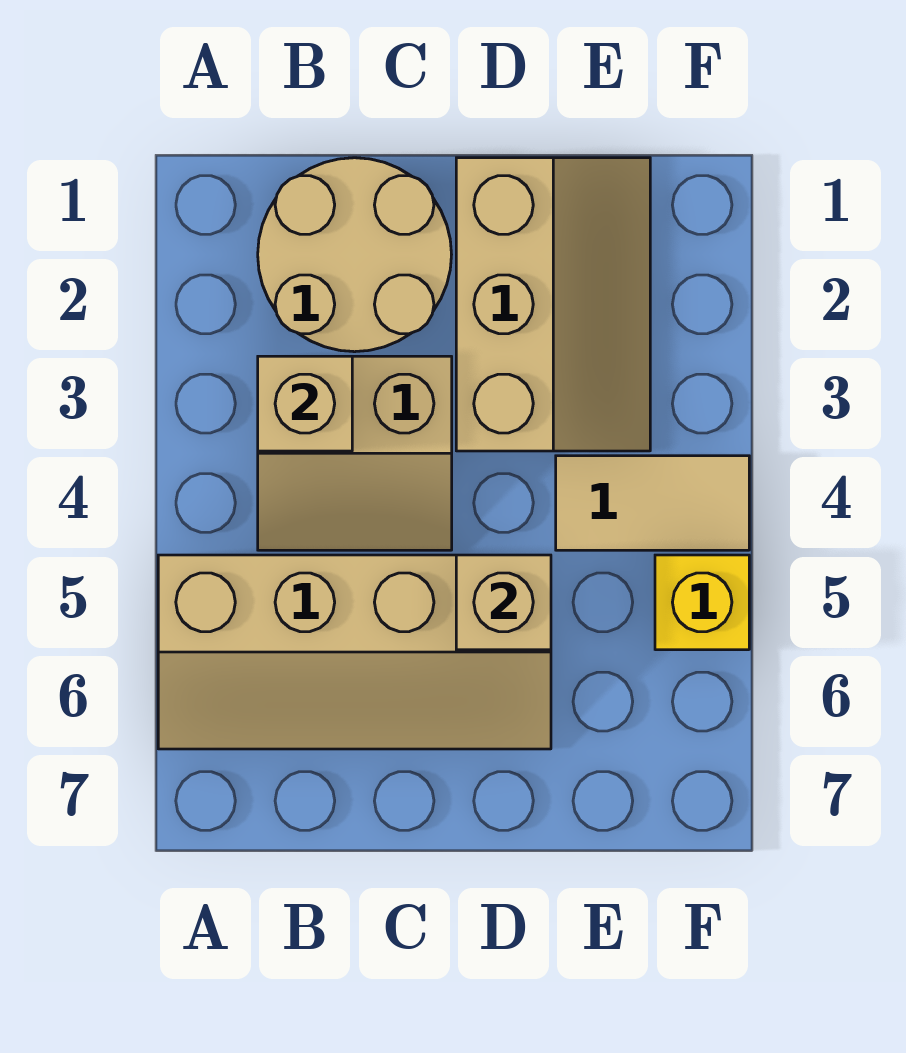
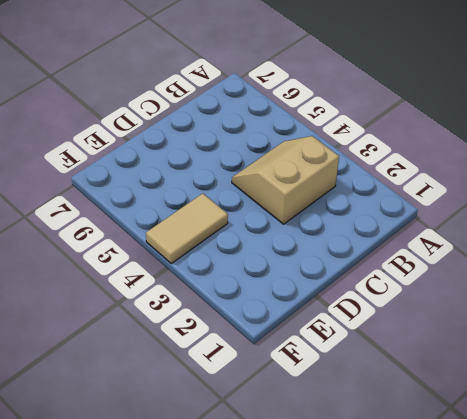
none -> tan 2x4 slope [158,555,551,749]
none -> tan 2x2 round brick [258,158,452,352]

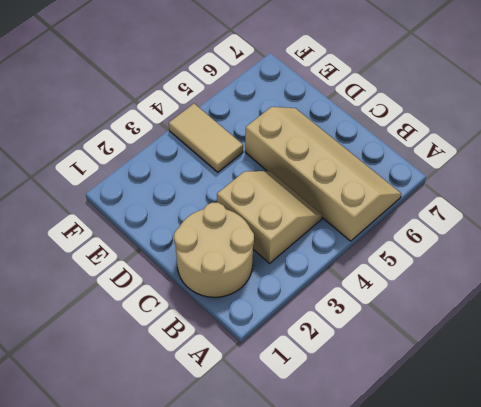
none -> tan 2x3 slope [456,158,650,451]
none -> yellow 1x1 brick [655,555,749,650]

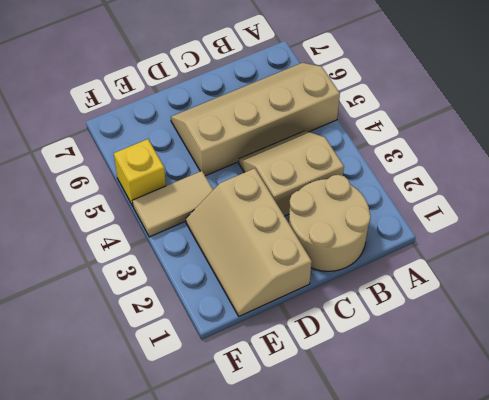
none -> tan 1x1 brick [258,356,352,451]
none -> tan 1x1 brick [456,555,551,650]

